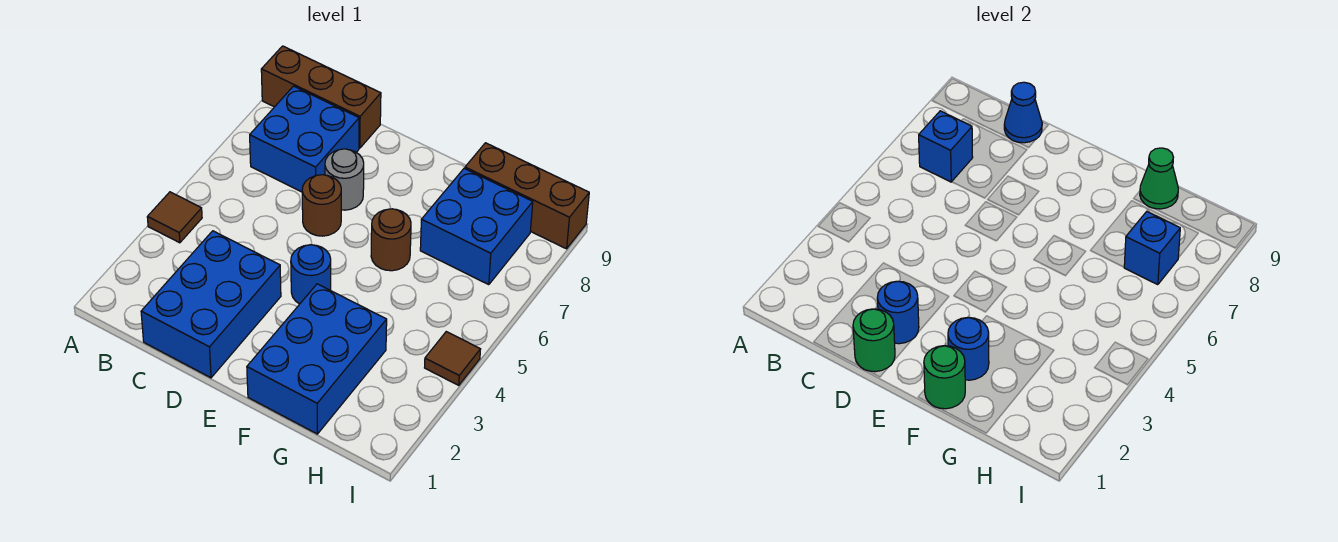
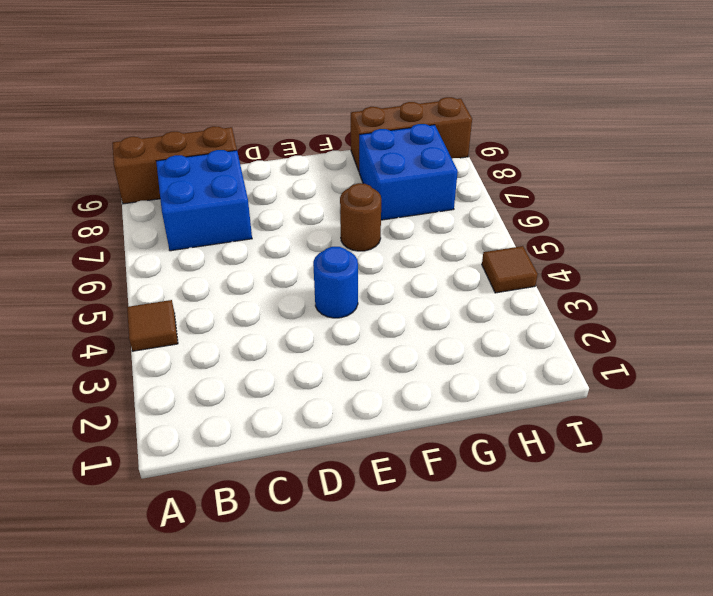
none -> blue 2x3 brick [141,231,281,378]
none -> brown 1x1 round brick [302,175,341,236]
none -> grey 1x1 round brick [325,149,364,210]

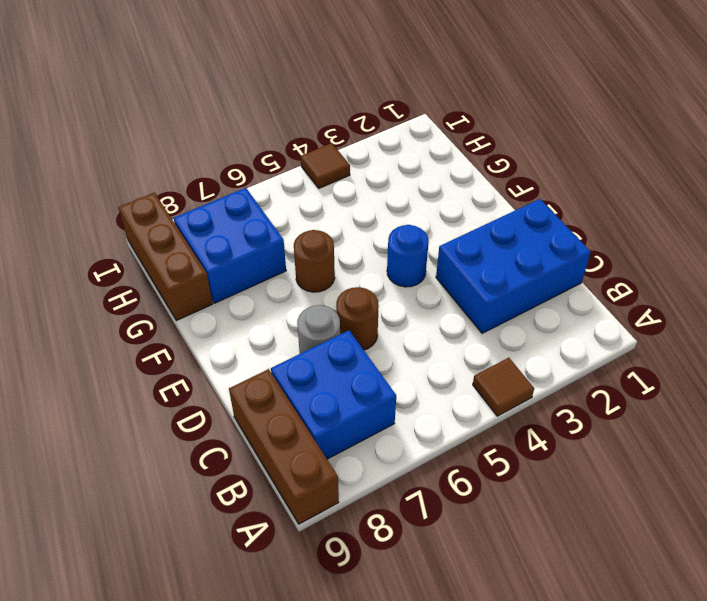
none -> blue 2x3 brick [247,284,387,434]
none -> blue 1x1 brick [919,111,973,182]
none -> blue 1x1 cone [1004,82,1042,143]

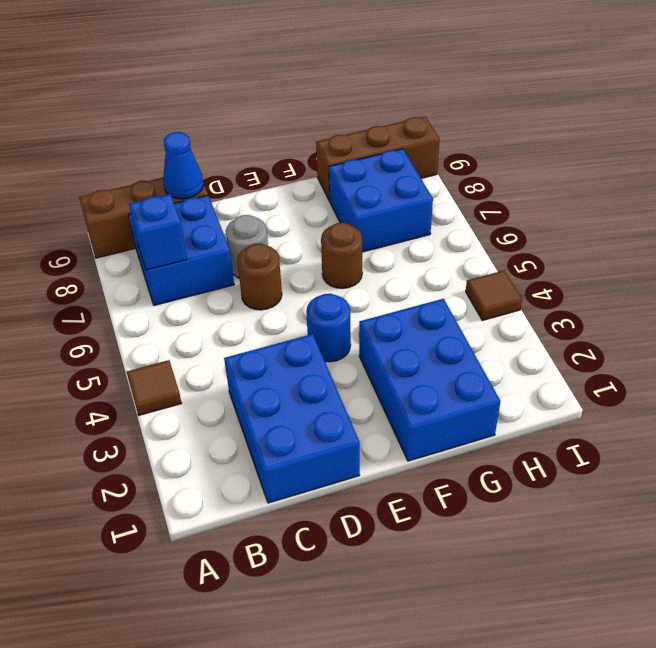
none -> green 1x1 round brick [853,309,895,372]
none -> blue 1x1 round brick [877,281,919,344]
none -> green 1x1 round brick [924,346,965,409]

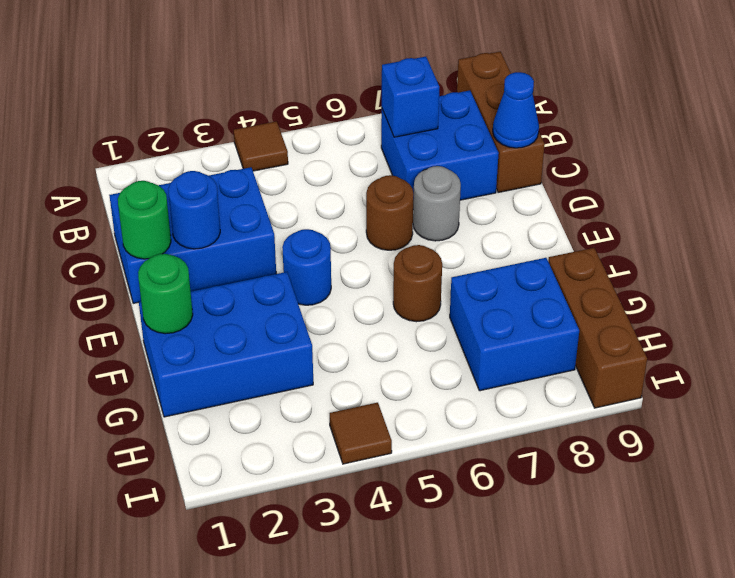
none -> blue 1x1 round brick [948,317,989,380]
none -> green 1x1 cone [1140,148,1178,209]
none -> blue 1x1 brick [1124,212,1180,285]

